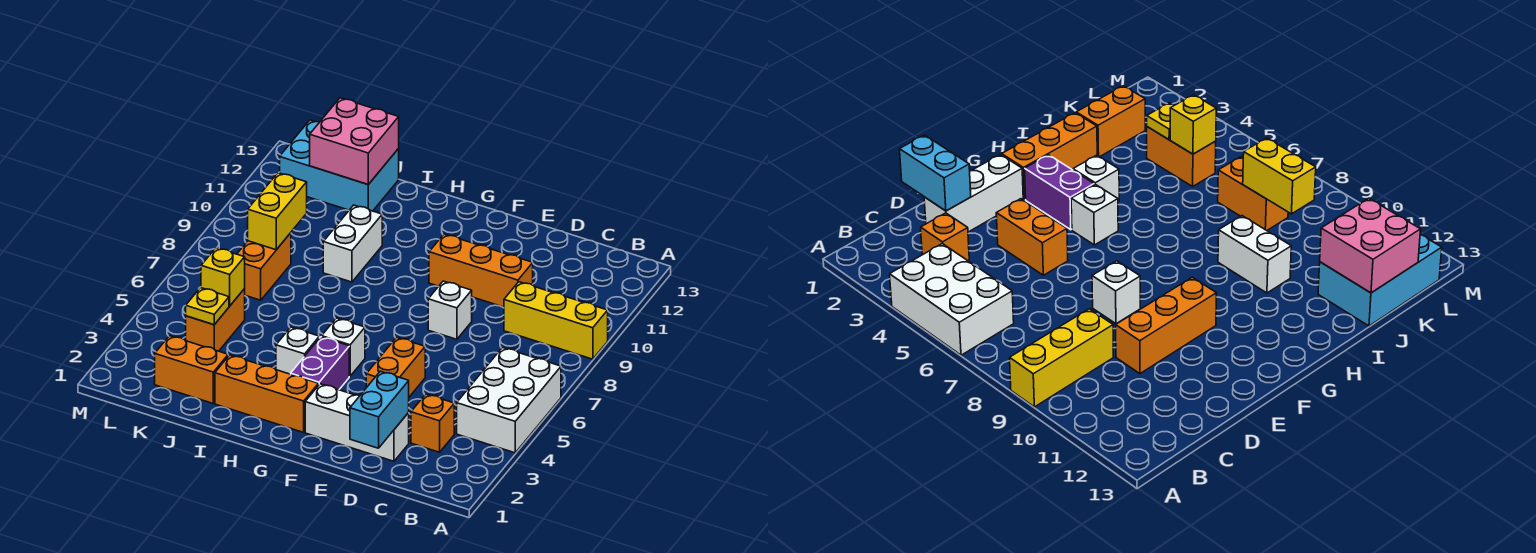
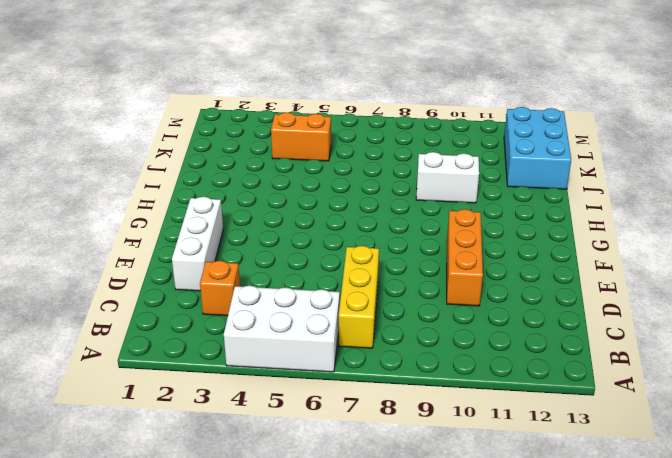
yellow 1x3 brick [339,246,379,348] -> yellow 1x3 brick moved to [504,282,608,359]
none -> orange 1x2 brick [366,337,425,397]
none -> white 1x1 brick [428,281,472,339]
none -> orange 1x3 brick [215,355,319,432]

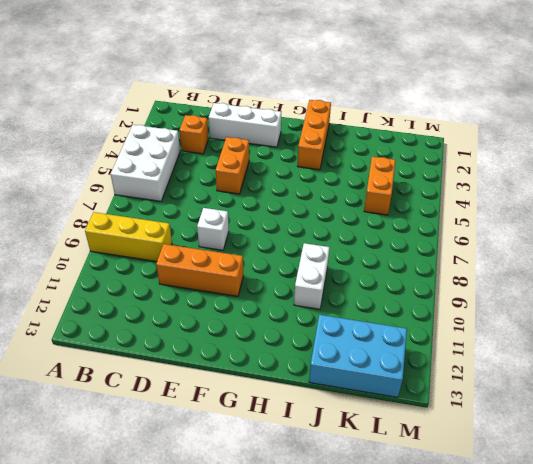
orange 1x3 brick [297,100,331,170] -> orange 1x3 brick turned to [215,355,319,432]
none -> purple 1x2 brick [291,337,349,390]
none -> white 1x1 brick [322,318,365,376]
none -> white 1x1 brick [276,327,319,374]

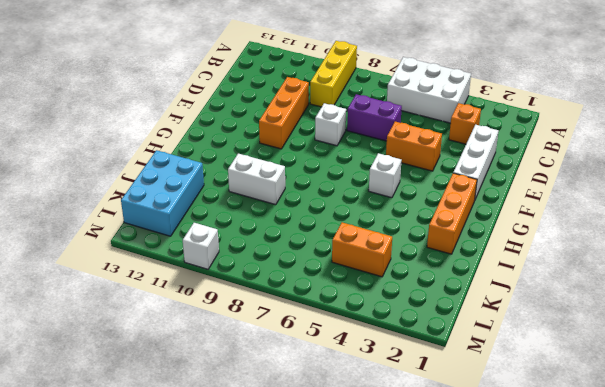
purple 1x2 brick [347,94,402,141] -> purple 1x2 brick moved to [291,337,349,390]
white 1x1 brick [183,223,219,269] -> white 1x1 brick moved to [276,327,319,374]
none -> orange 1x2 brick [155,336,228,403]
none -> orange 1x2 brick [237,233,291,300]
none -> cyan 1x2 brick [350,371,409,448]

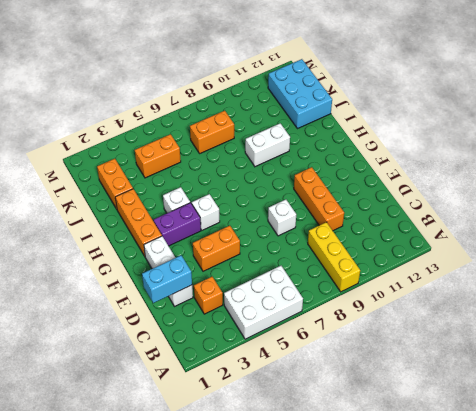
none -> pink 2x2 brick [310,98,399,184]
none -> yellow 1x1 plate [186,288,229,325]
none -> yellow 1x1 brick [201,248,245,306]

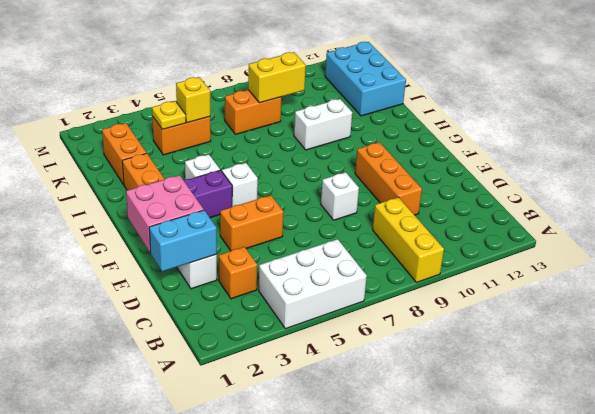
pink 2x2 brick [126,175,204,253] -> pink 2x2 brick moved to [310,98,399,184]

